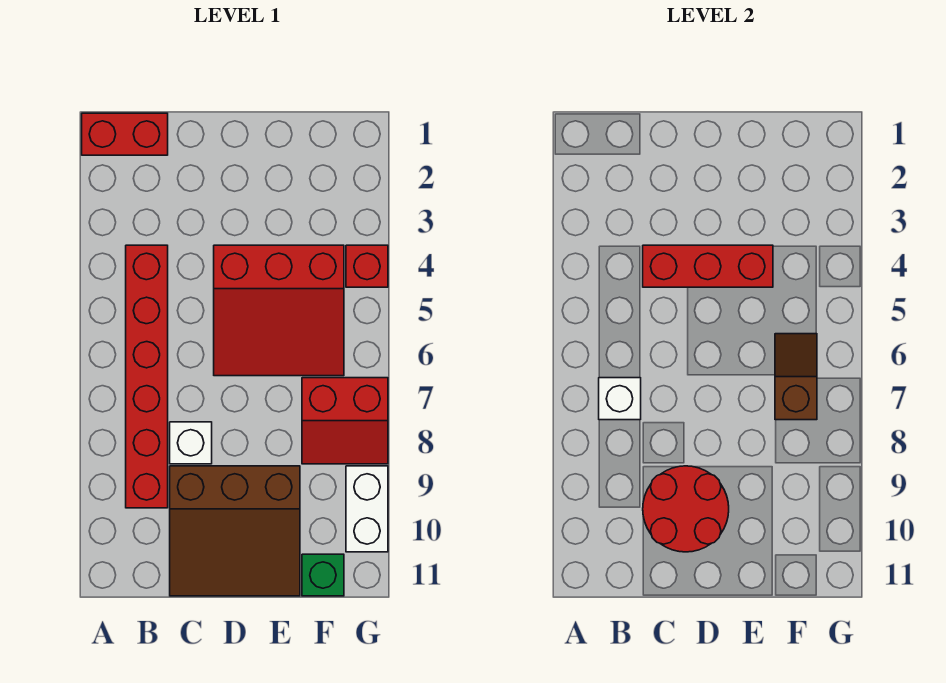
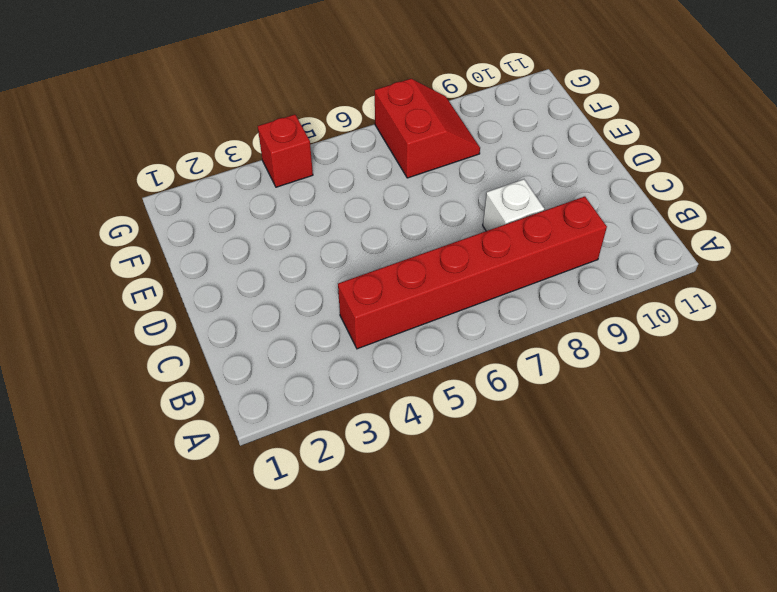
none -> red 1x2 brick [82,113,168,155]
none -> brown 3x3 slope [170,466,300,596]
none -> red 3x3 slope [214,245,344,376]

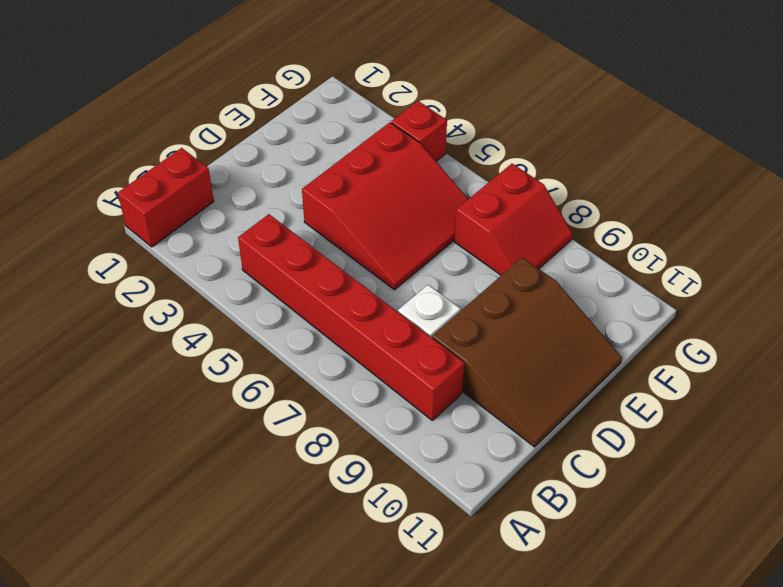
none -> green 1x1 brick [302,554,344,596]
none -> white 1x2 brick [346,466,388,552]
none -> white 1x1 brick [599,378,641,420]

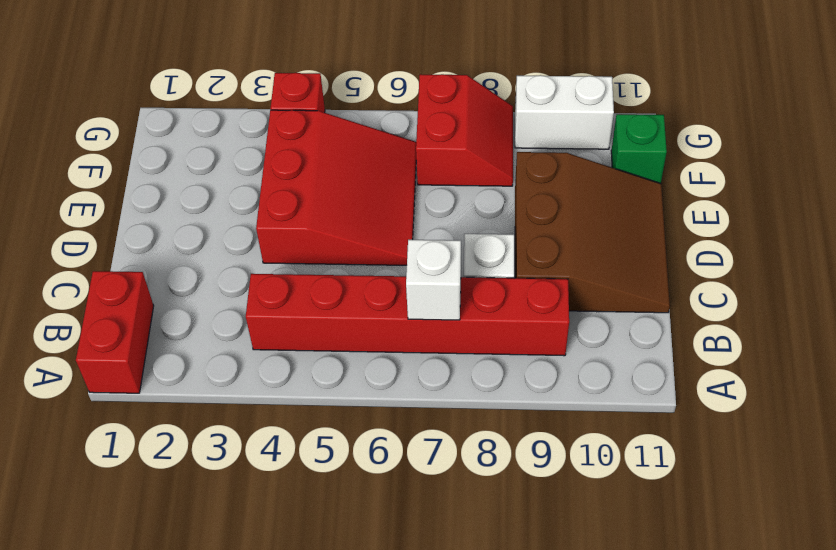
none -> red 1x3 brick [643,245,773,287]
none -> red 2x2 round brick [643,466,729,552]
none -> brown 1x2 slope [775,334,817,420]

